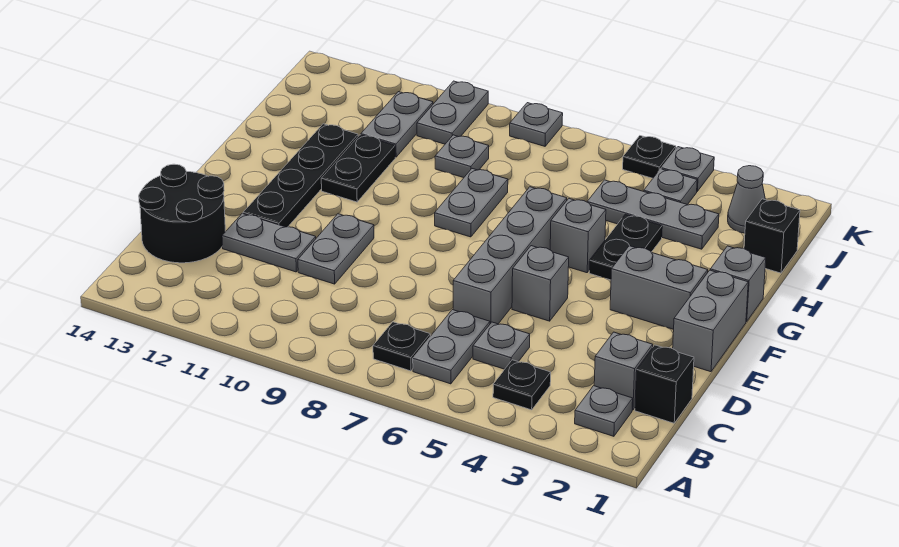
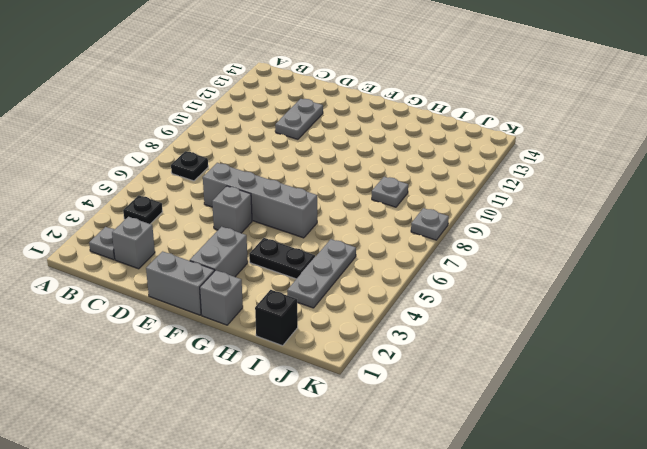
none -> grey 1x2 plate [413,310,490,384]
none -> black 1x1 brick [635,345,694,423]
none -> grey 1x1 plate [473,322,530,369]
none -> black 2x2 round brick [139,164,225,263]

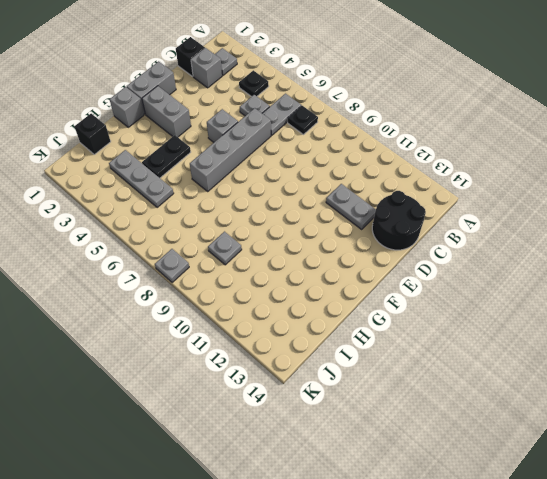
none -> grey 1x2 plate [298,214,374,284]
none -> black 1x4 plate [243,124,358,227]
none -> grey 1x1 brick [550,199,606,273]
none -> grey 1x2 plate [435,169,508,237]

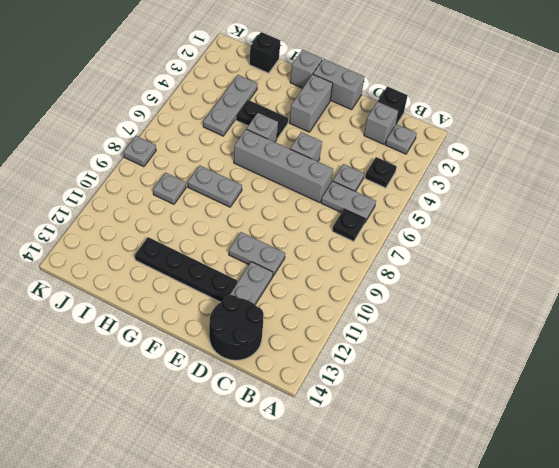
none -> black 1x2 plate [321,135,395,202]
none -> grey 1x2 plate [361,92,433,157]
none -> grey 1x1 cone [728,166,765,233]
none -> grey 1x1 plate [644,169,697,205]

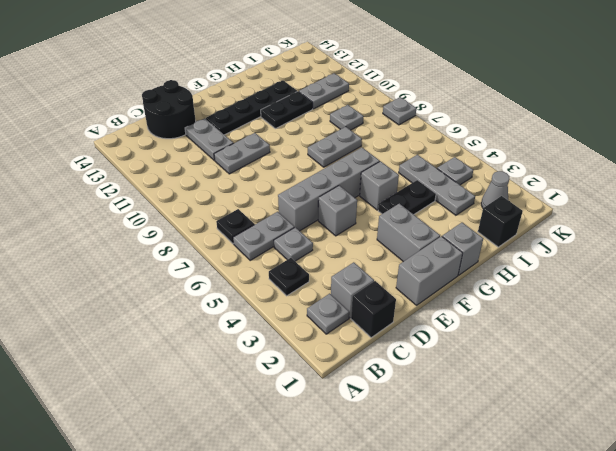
none -> grey 1x2 plate [417,81,488,144]
none -> grey 1x1 plate [661,147,714,191]
none -> black 1x1 plate [623,136,676,178]

